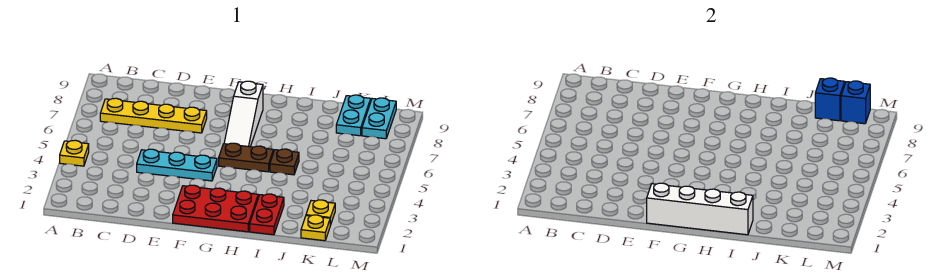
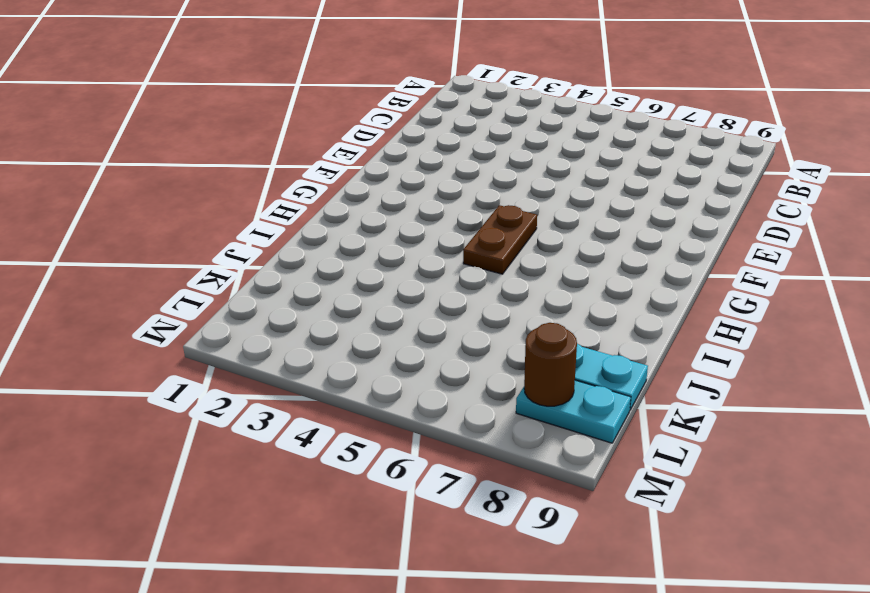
brown 1x1 round brick [524,323,577,406] -> none
none -> yellow 1x1 plate [60,140,89,166]
none -> yellow 1x4 plate [100,98,207,133]
none -> cyan 1x3 plate [137,149,217,181]

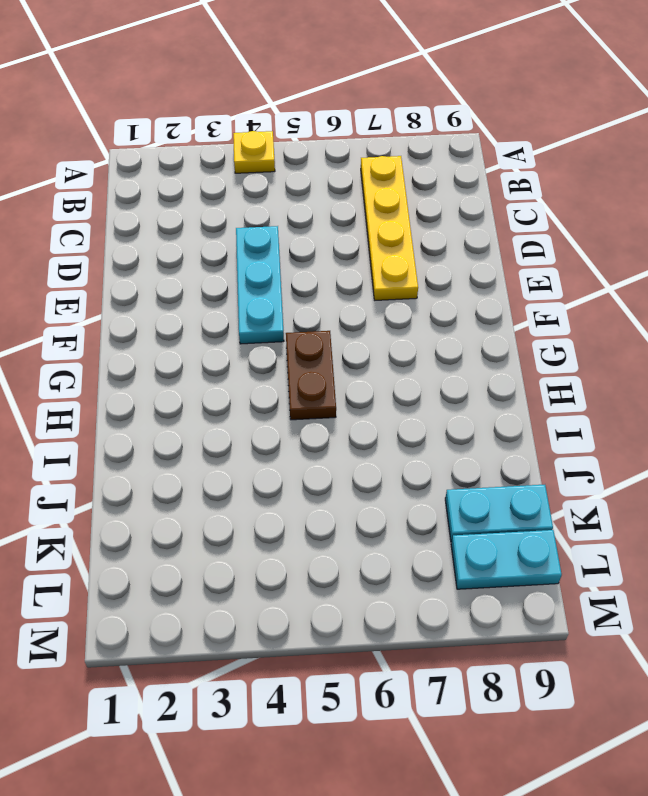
none -> red 2x3 plate [173,185,258,232]
none -> white 1x3 slope [224,81,263,147]
none -> red 1x2 plate [250,194,284,235]

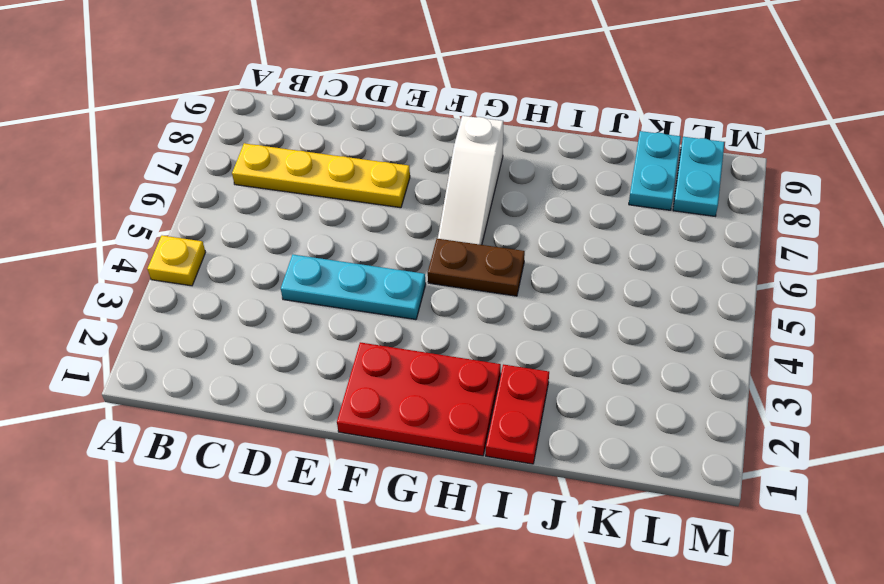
none -> brown 1x1 plate [270,149,299,175]
none -> yellow 1x1 plate [301,215,330,241]
none -> yellow 1x1 plate [306,200,335,225]

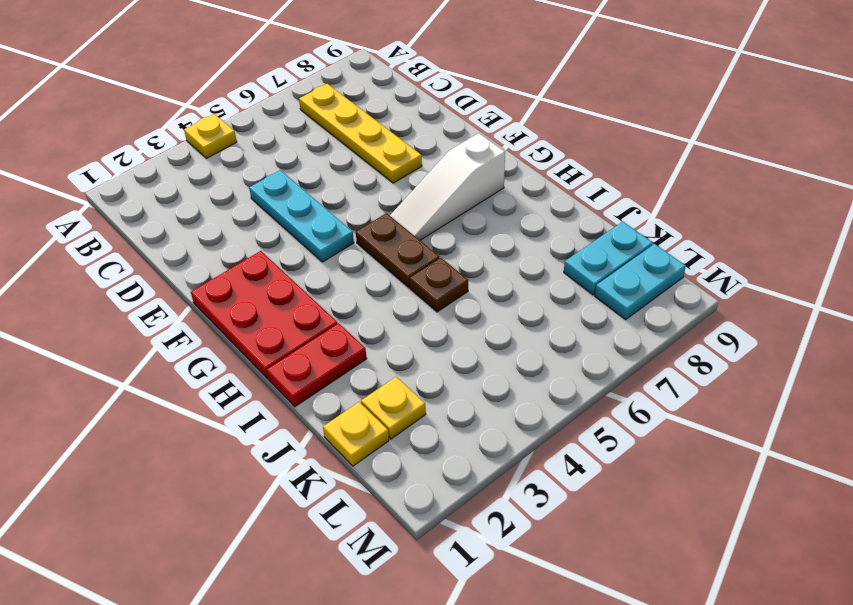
none -> white 1x4 brick [647,183,753,235]
none -> blue 1x1 brick [815,78,845,121]
none -> blue 1x1 brick [841,81,870,124]

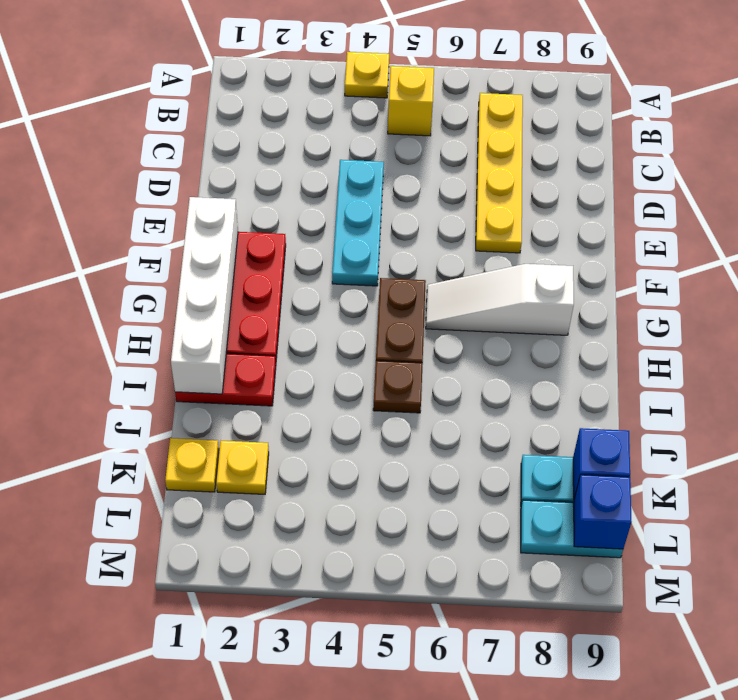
yellow 1x1 brick [388,66,434,136] -> none

